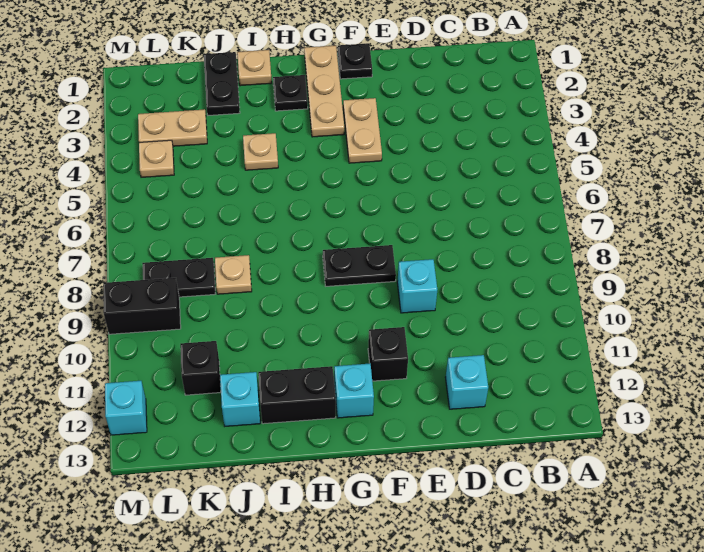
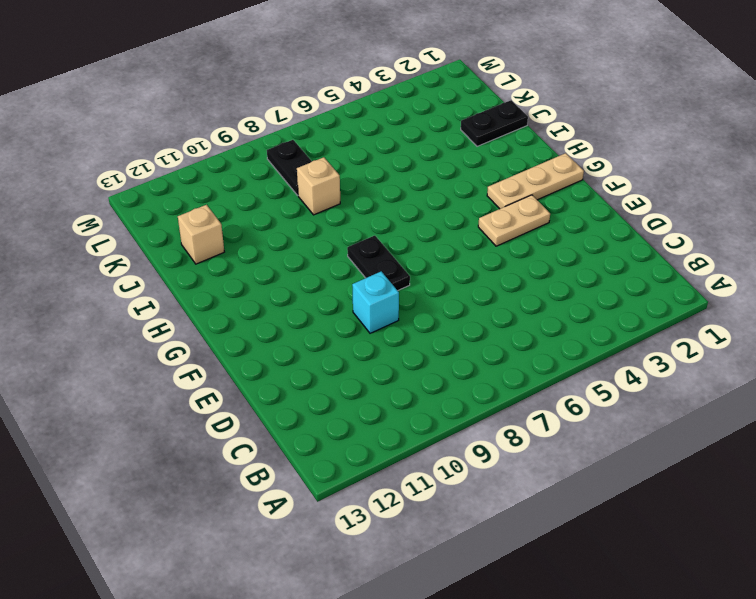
tan 1x1 brick [297,157,340,215] -> tan 1x1 plate [215,255,252,294]
tan 1x1 brick [178,205,224,264] -> cyan 1x1 brick [220,372,260,426]
none -> cyan 1x1 brick [445,355,488,409]
none -> black 1x1 plate [338,43,372,79]
none -> black 1x1 brick [368,327,408,381]

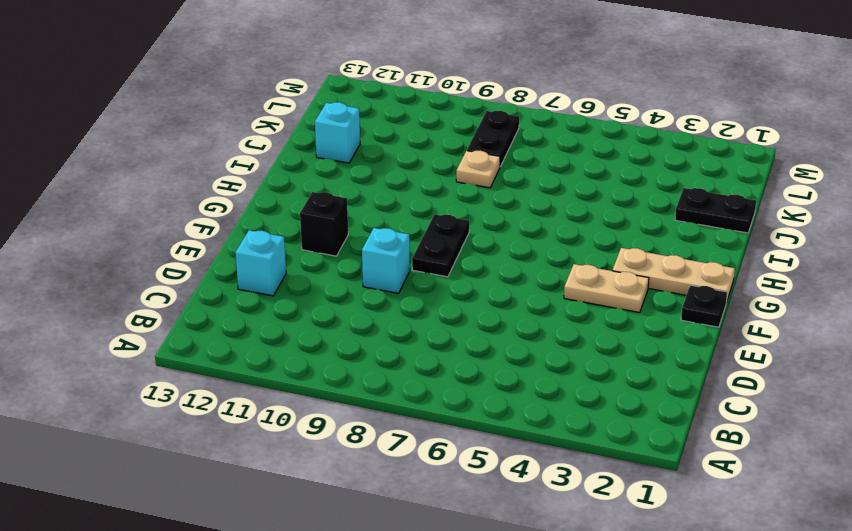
none -> cyan 1x1 brick [334,364,374,418]
none -> black 1x1 plate [273,75,308,111]
none -> black 1x2 brick [258,366,336,424]

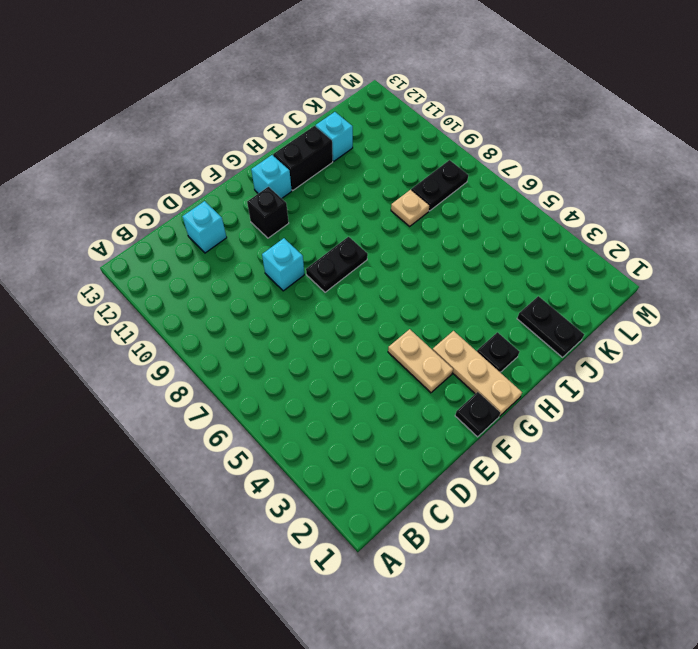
none -> tan 1x1 plate [237,50,272,86]
none -> tan 1x1 plate [243,133,278,170]
none -> tan 1x2 plate [138,109,207,146]

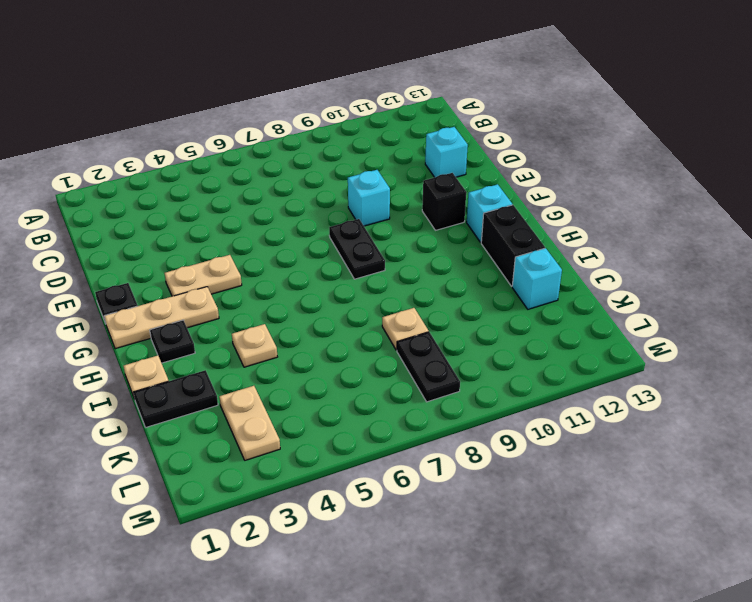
none -> black 1x1 brick [180,341,221,395]
none -> tan 1x1 plate [139,140,174,177]
none -> black 1x2 brick [103,278,181,334]

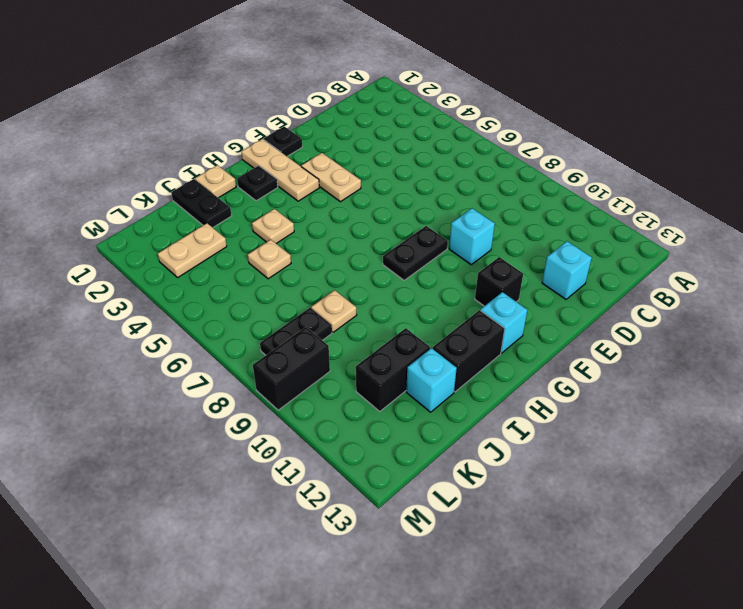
tan 1x1 plate [248,240,291,279] -> tan 1x1 plate moved to [139,140,174,177]
black 1x2 brick [356,328,430,411] -> black 1x1 brick [180,341,221,395]
none -> cyan 1x1 brick [105,381,147,435]

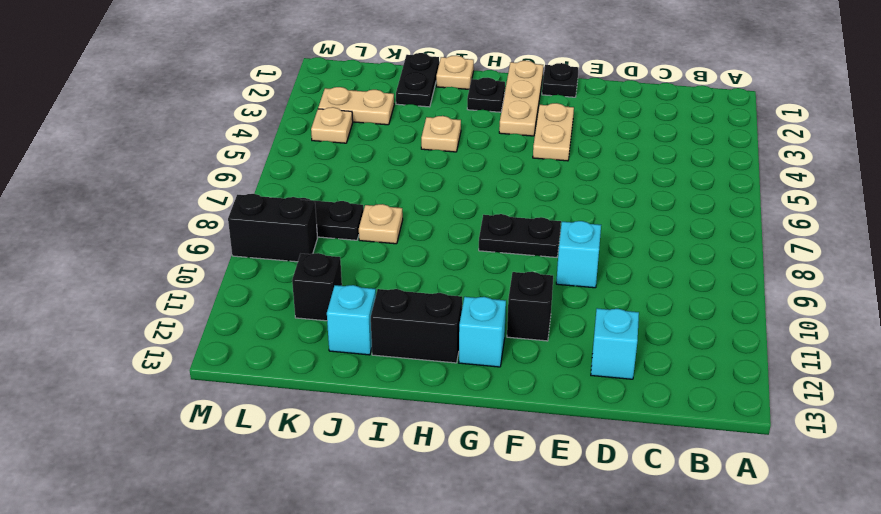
none -> cyan 1x1 brick [105,381,147,435]

